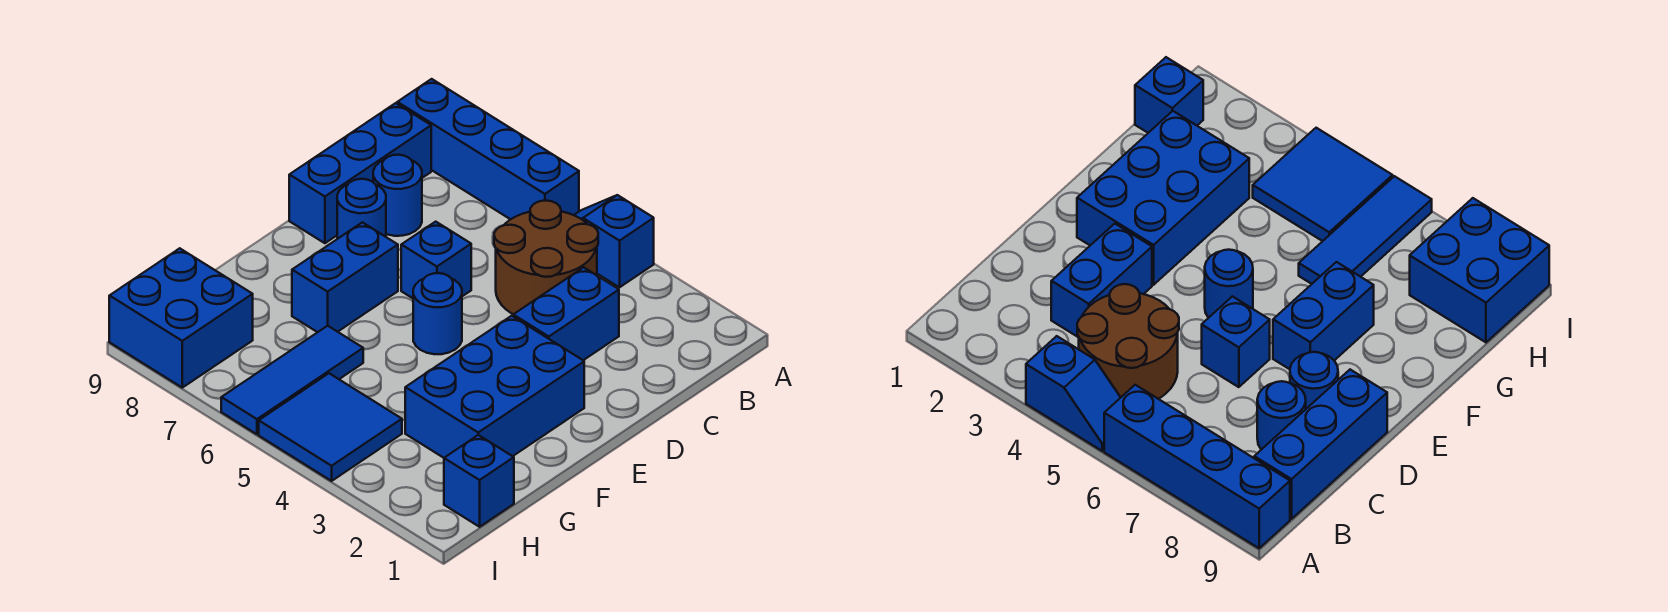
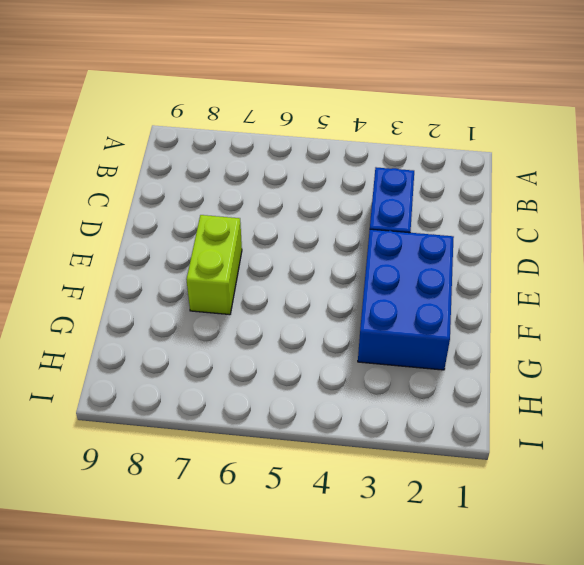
lime 1x2 brick [186,215,242,315] -> blue 1x2 brick [292,222,398,332]
none -> blue 1x2 slope [574,195,654,287]
none -> blue 1x4 brick [397,79,579,219]
none -> brown 2x2 round brick [494,201,598,314]

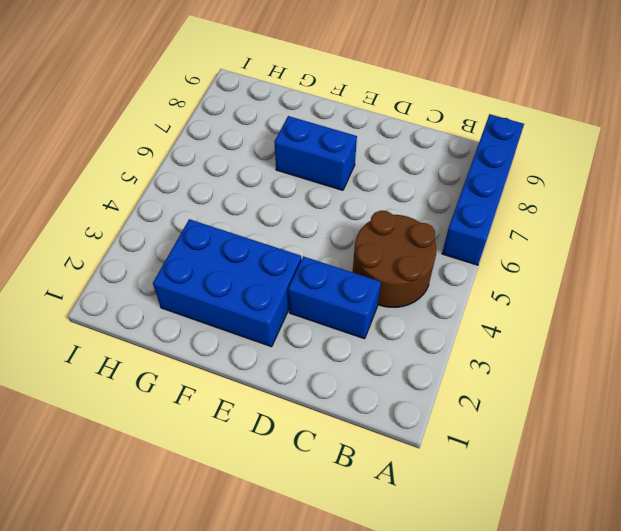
none -> blue 1x2 slope [574,195,654,287]
none -> blue 1x3 brick [289,103,431,243]
none -> blue 1x1 round brick [373,155,422,236]

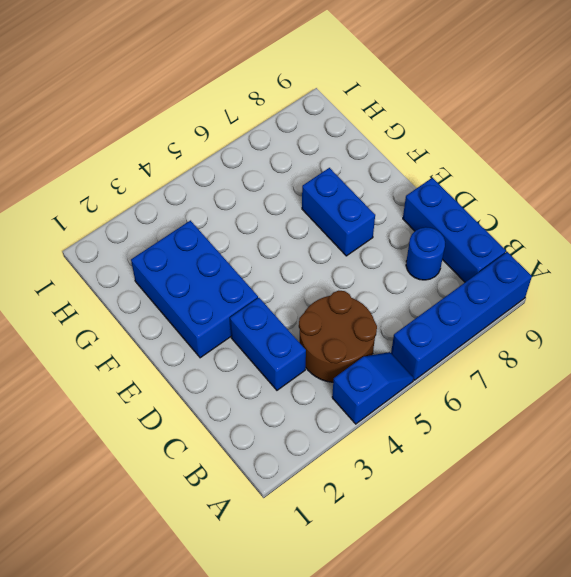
none -> blue 1x1 brick [401,222,471,298]
none -> blue 1x1 round brick [337,179,386,239]
none -> blue 1x1 round brick [413,273,462,354]

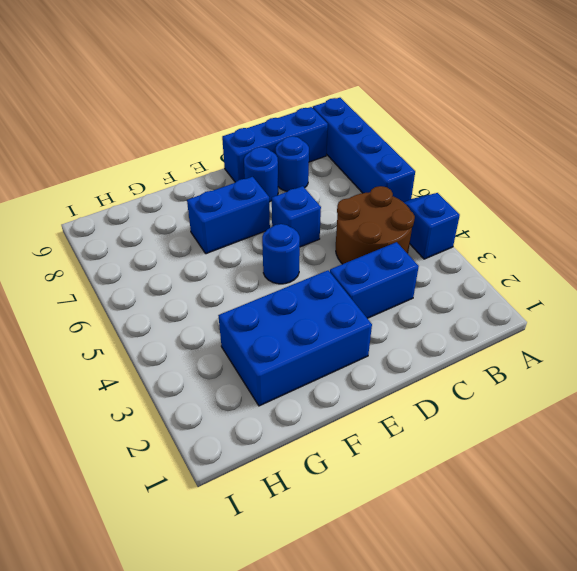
none -> blue 1x3 tile [221,326,363,434]
none -> blue 1x1 brick [444,435,514,527]
none -> blue 2x2 tile [259,373,402,481]

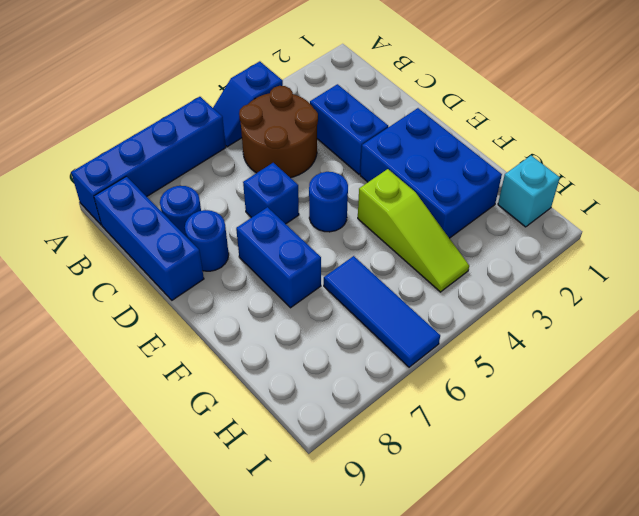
lime 1x3 slope [358,169,469,292] -> blue 2x2 tile [259,373,402,481]
cyan 1x1 brick [498,156,560,227] -> blue 1x1 brick [444,435,514,527]
none -> blue 2x2 brick [109,248,253,388]

